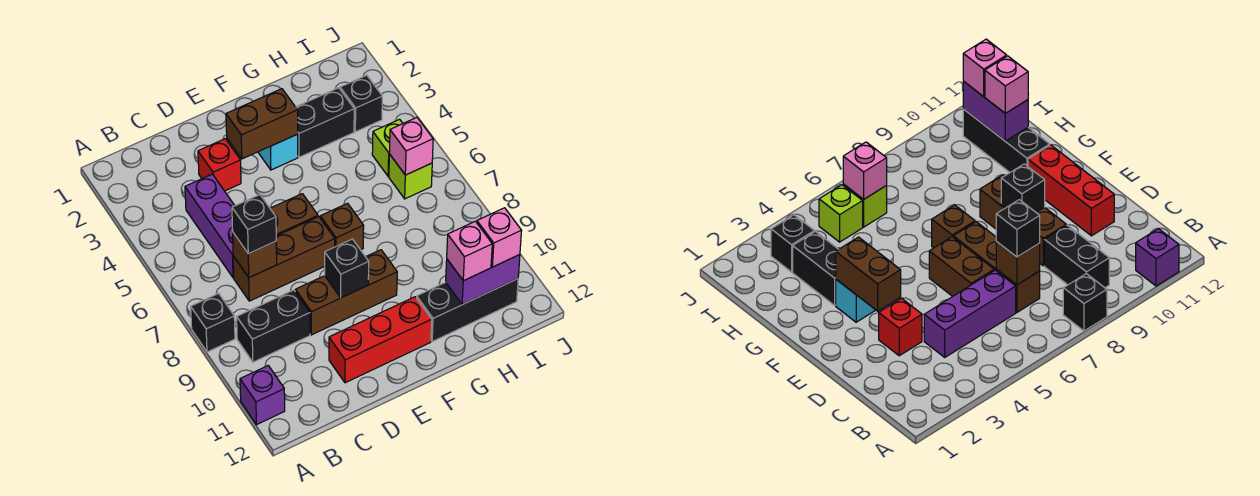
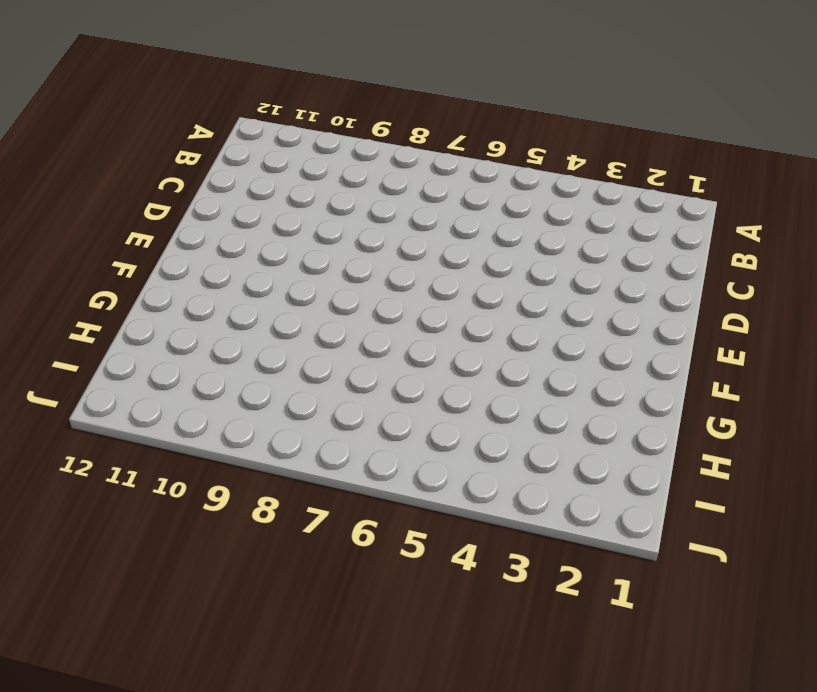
none -> black 1x1 brick [191,293,235,352]
none -> purple 1x1 brick [240,366,285,425]
none -> black 1x2 brick [237,290,310,362]

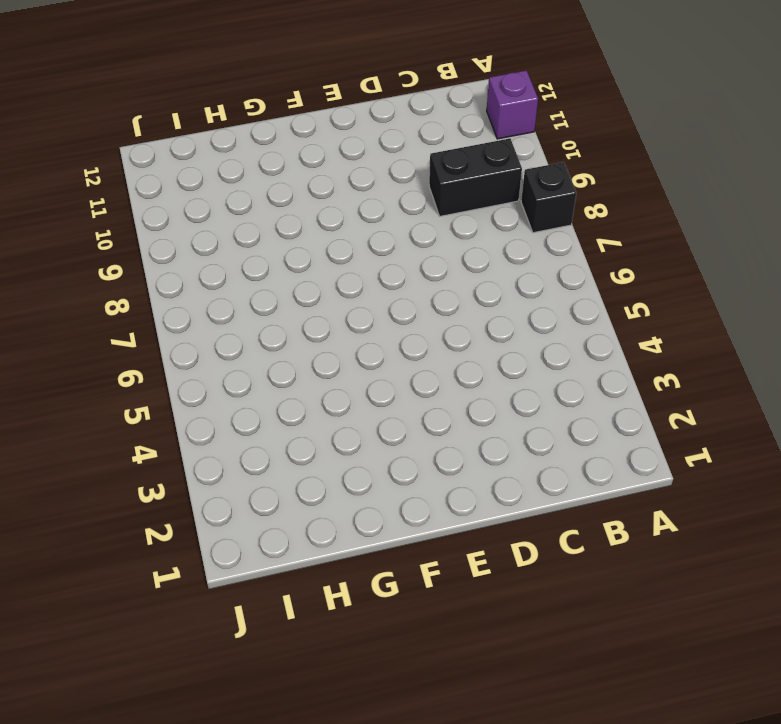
none -> purple 1x3 brick [185,174,235,278]
none -> brown 1x3 brick [233,217,335,301]
none -> red 1x1 brick [198,139,241,191]

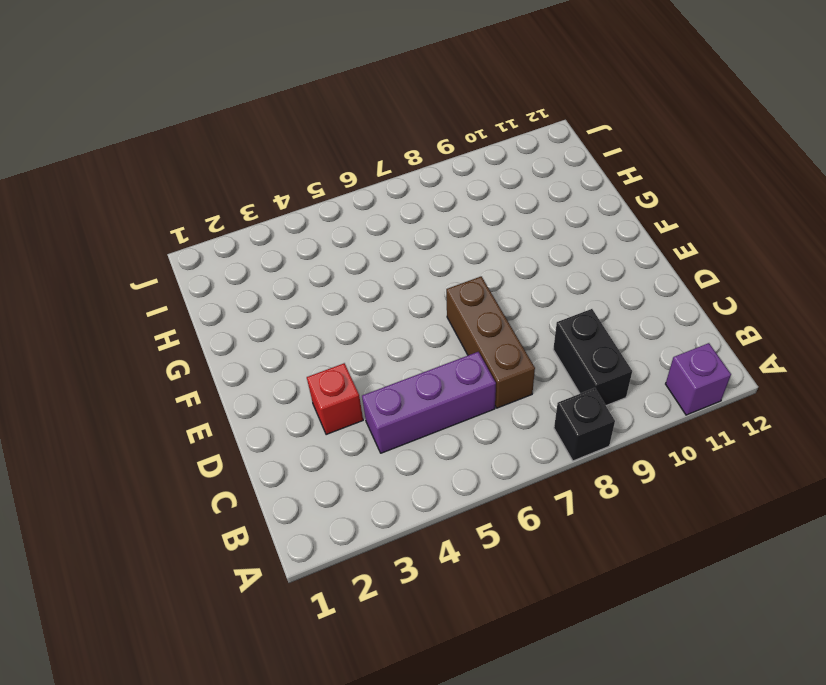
none -> brown 1x2 brick [270,194,318,236]
none -> brown 1x3 brick [295,250,397,335]
none -> red 1x3 brick [329,297,432,383]

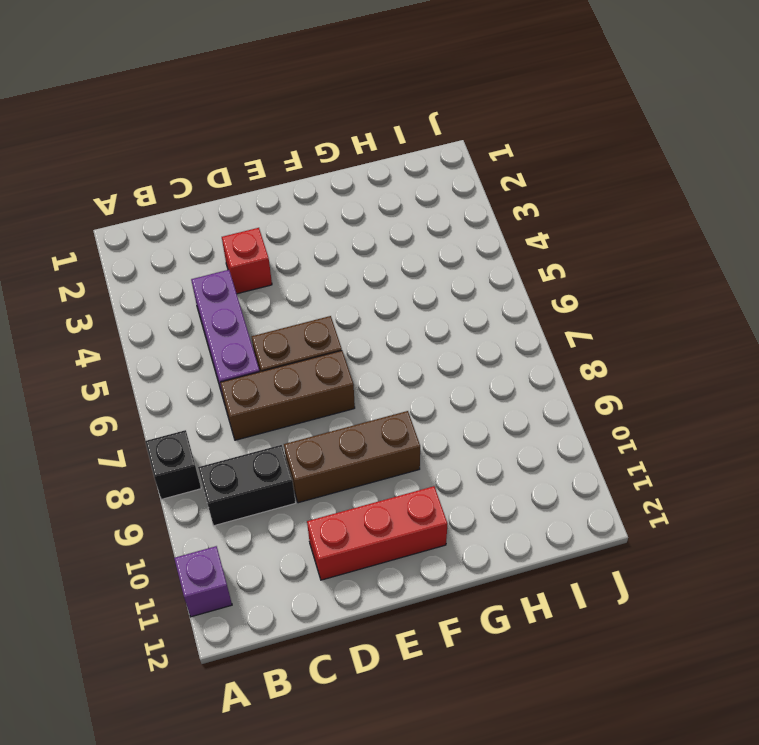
none -> cyan 1x1 brick [258,134,298,170]
none -> brown 1x1 brick [320,203,364,250]
none -> black 1x2 brick [296,88,354,157]

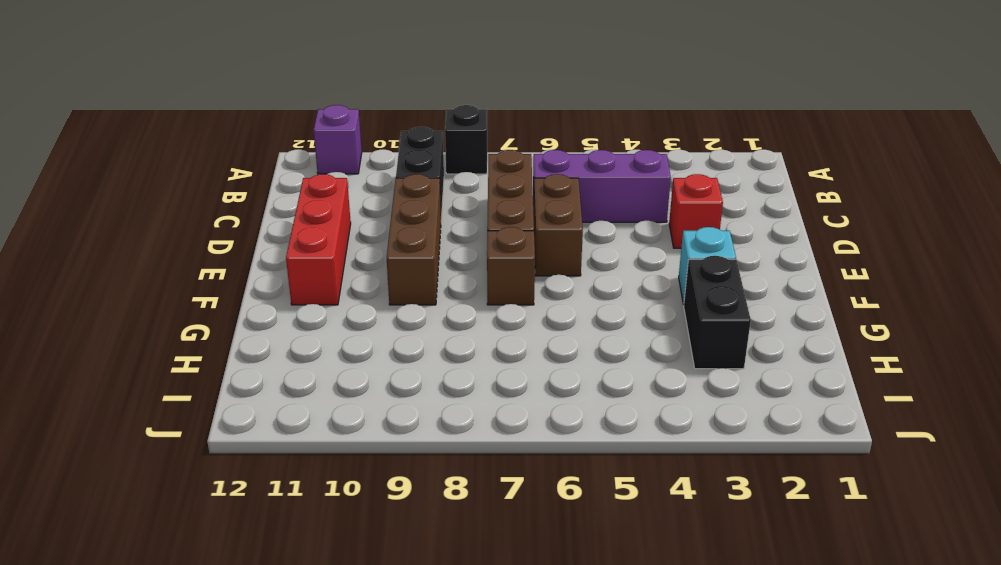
none -> black 1x3 brick [417,279,518,341]
none -> black 1x1 brick [340,75,382,132]
none -> lime 1x1 brick [372,119,403,176]

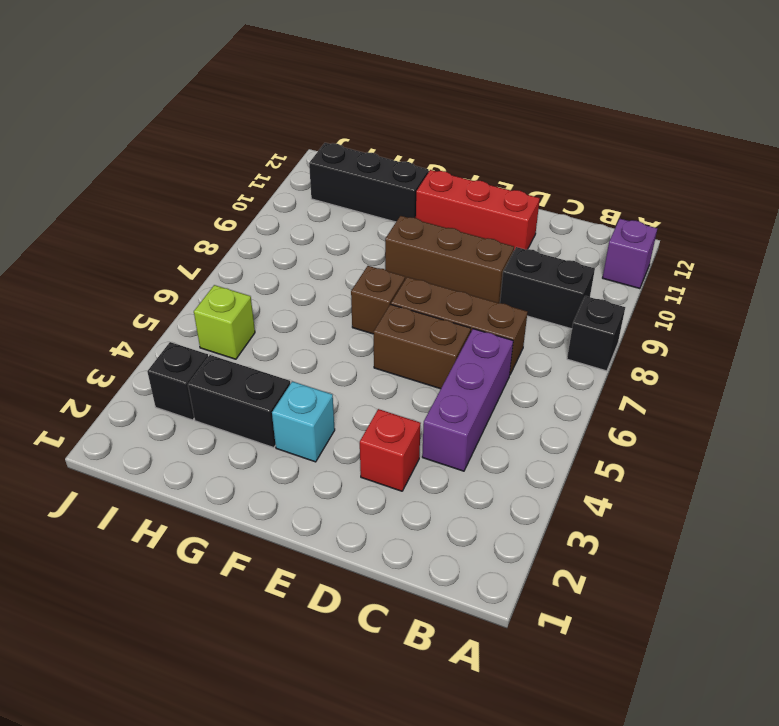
none -> lime 1x1 brick [389,154,432,199]
none -> brown 1x1 brick [233,233,277,278]
none -> brown 1x2 brick [226,89,298,159]

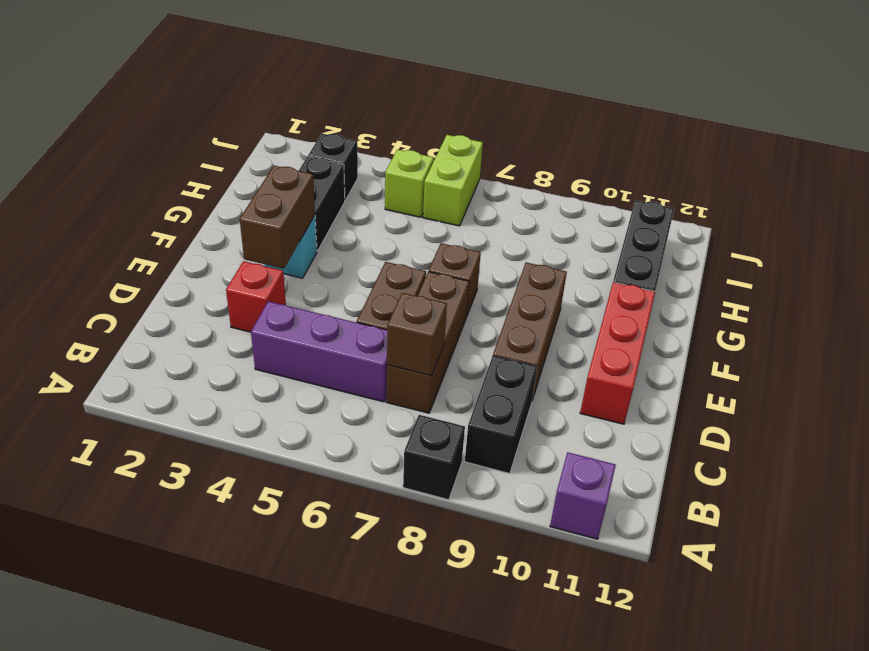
lime 1x2 brick [423,135,483,226] -> lime 1x1 brick [389,154,432,199]
none -> black 1x1 brick [325,239,369,298]
none -> purple 1x2 brick [446,255,520,305]
none -> pink 1x1 brick [389,117,433,175]

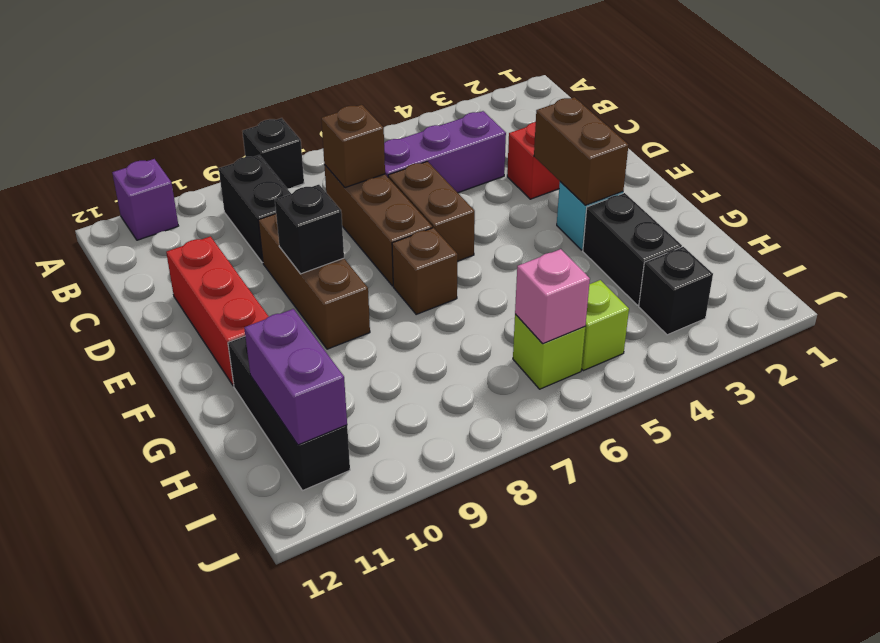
none -> black 1x1 brick [232,195,276,254]
none -> pink 1x1 brick [447,221,492,281]
none -> pink 1x1 brick [477,208,522,267]

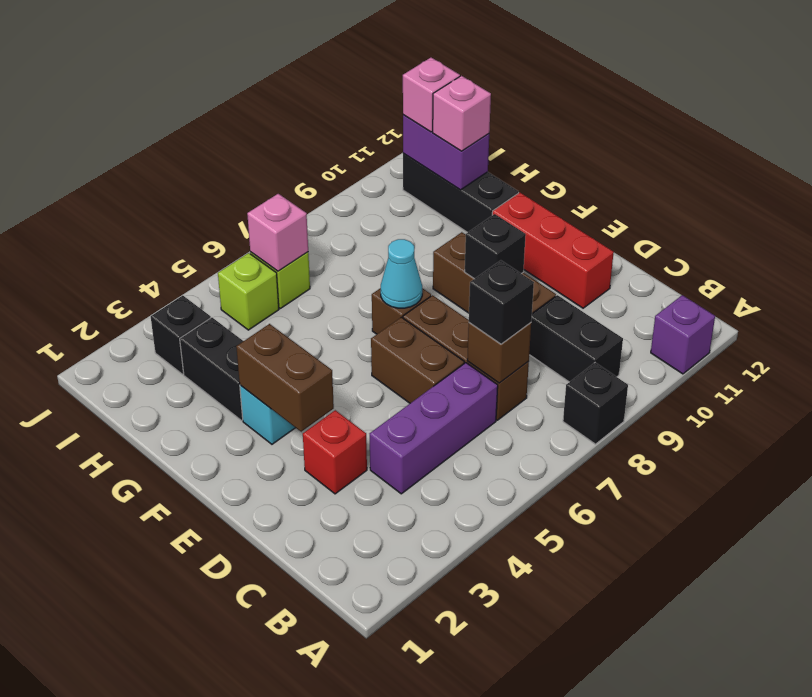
cyan 1x1 cone [381,239,422,308] -> none

